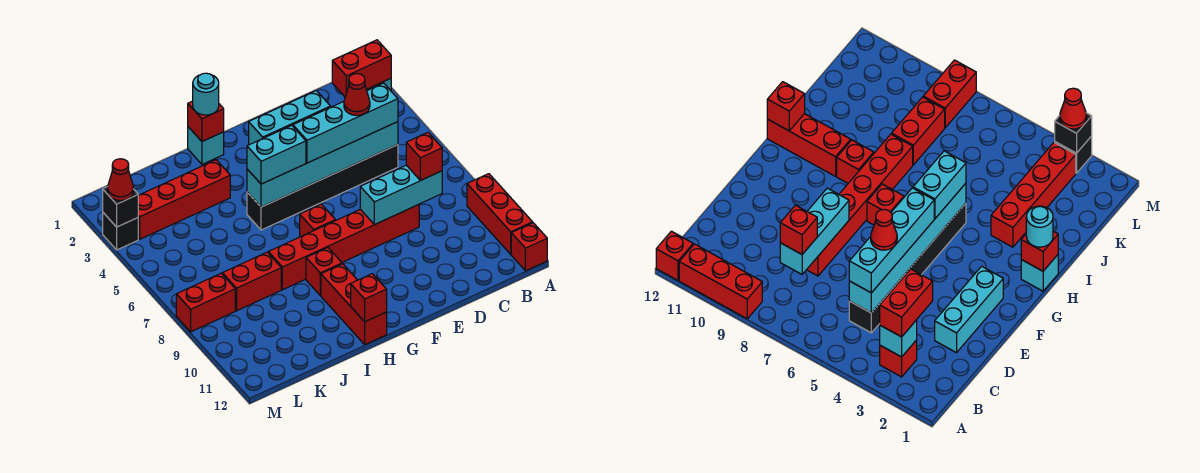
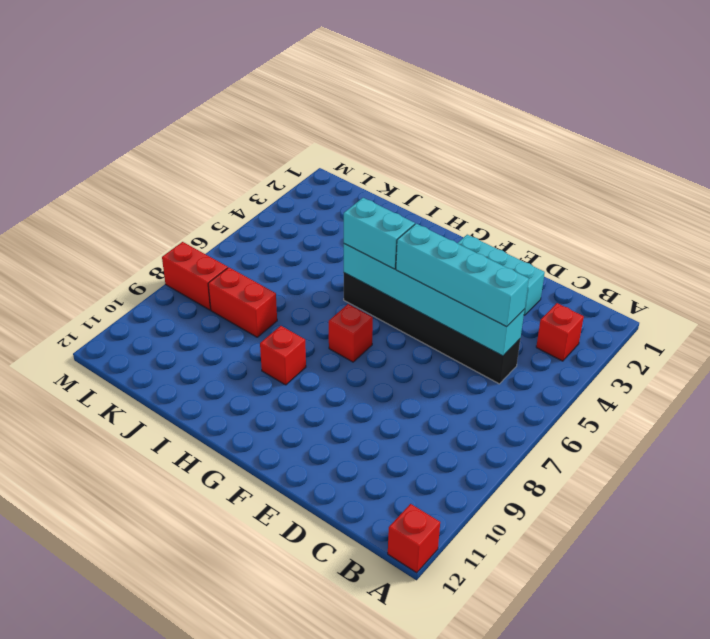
none -> red 1x3 brick [467,174,533,254]
none -> red 1x6 brick [268,205,419,290]
none -> cyan 1x1 brick [188,127,224,164]

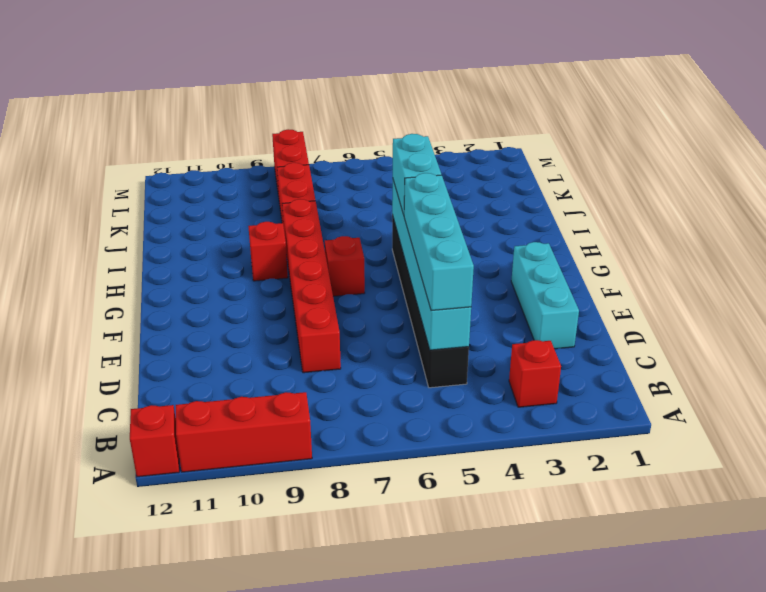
none -> cyan 1x1 brick [188,127,224,164]
none -> red 1x3 brick [321,264,387,345]
none -> red 1x4 brick [138,160,230,239]

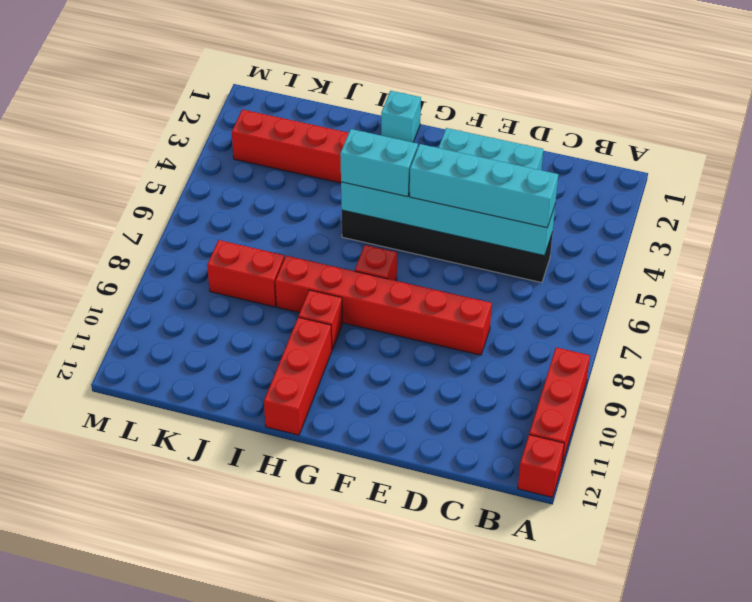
none -> red 1x1 brick [880,340,917,377]
none -> red 1x2 brick [176,273,235,332]
none -> black 1x1 brick [103,213,138,250]

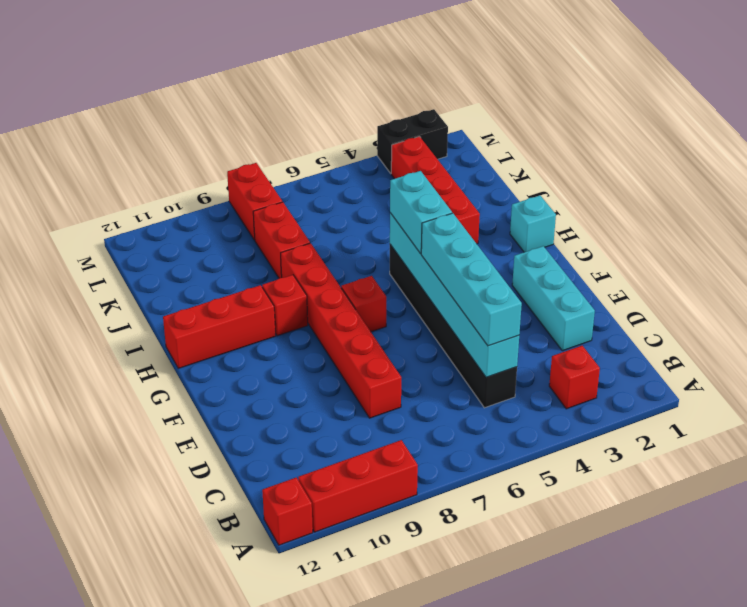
black 1x2 brick [377,109,448,173] -> black 1x1 brick [103,213,138,250]
none -> cyan 1x1 brick [880,320,917,357]
none -> cyan 1x3 brick [360,165,442,225]
none -> red 1x1 brick [188,101,224,141]

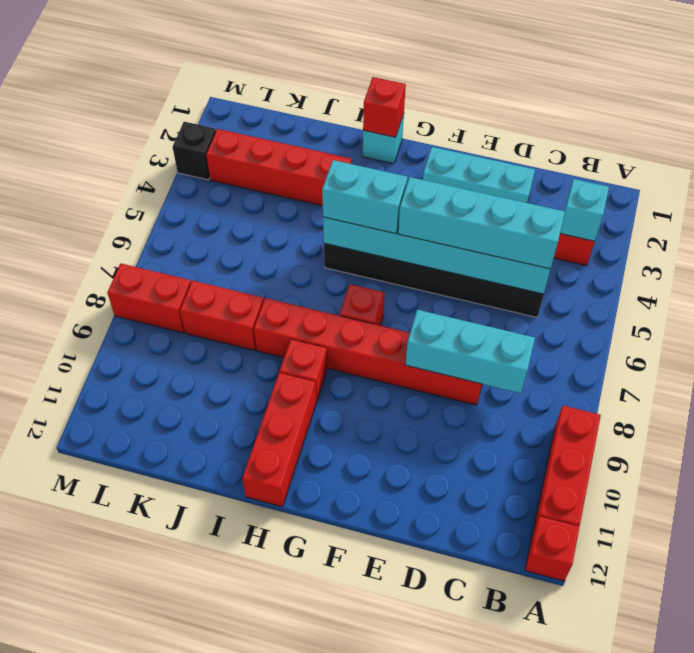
none -> red 1x1 brick [351,274,387,322]
none -> black 1x1 brick [103,187,138,227]
none -> red 1x2 brick [332,40,391,97]

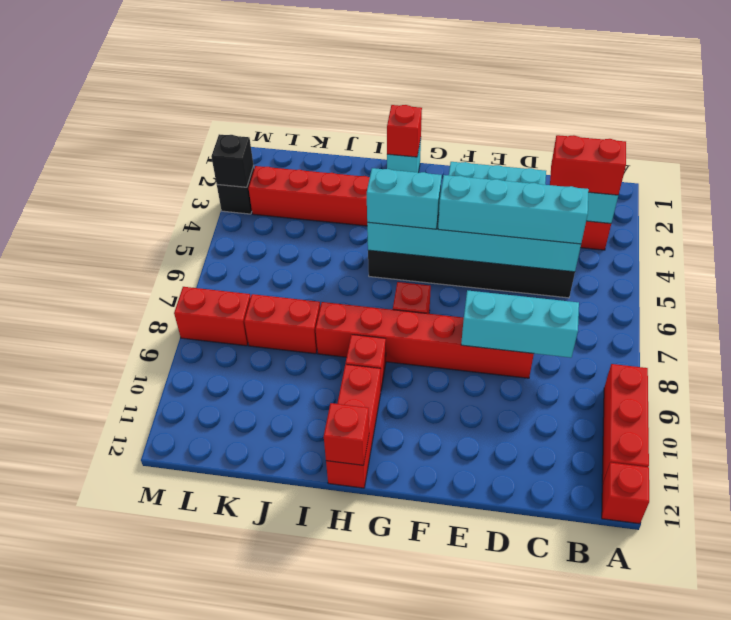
none -> red 1x1 brick [406,133,442,181]
none -> cyan 1x1 round brick [193,73,219,115]
none -> red 1x1 cone [108,159,133,201]

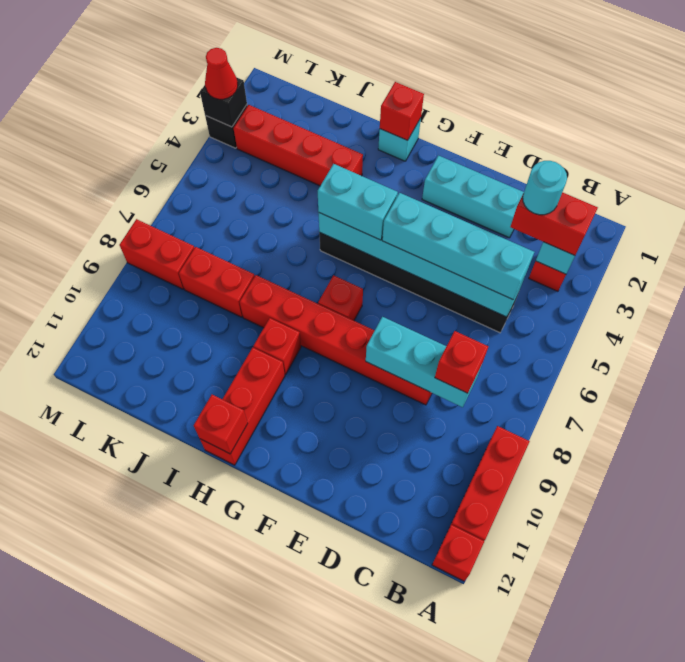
cyan 1x1 round brick [523,161,567,215] -> cyan 1x1 round brick moved to [193,73,219,115]
none -> red 1x1 cone [344,74,370,115]

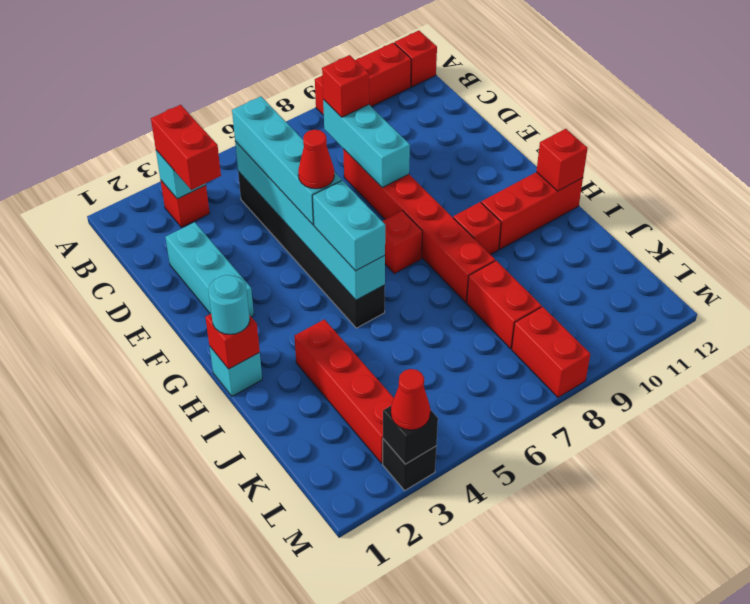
red 1x1 cone [298,130,334,189] -> red 1x1 cone moved to [344,74,370,115]

